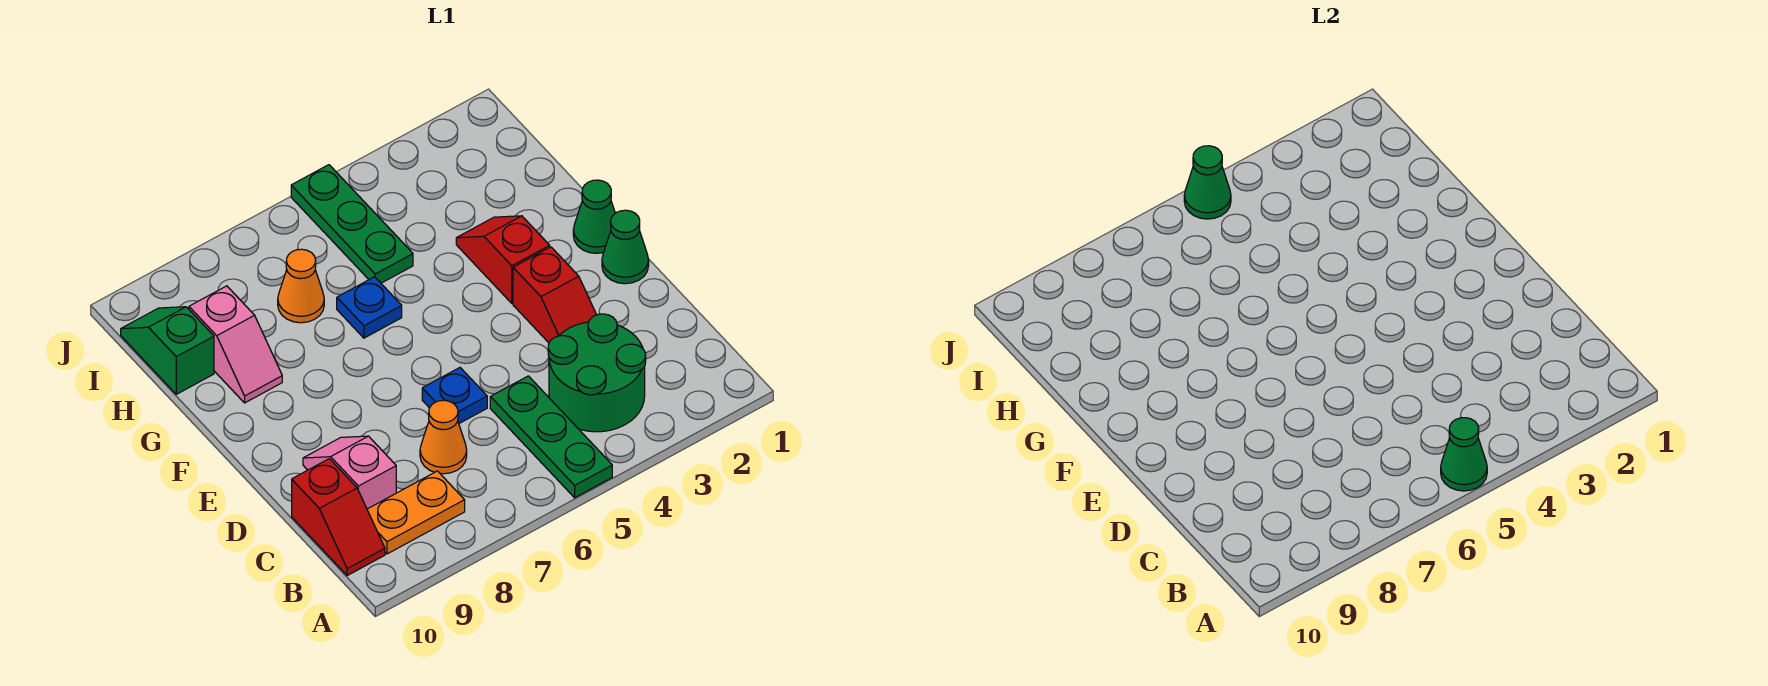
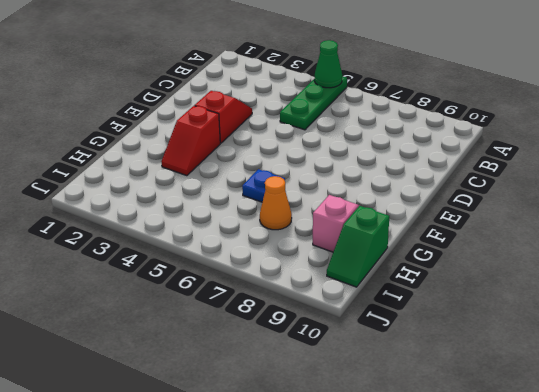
none -> green 2x2 round brick [548,314,646,432]
none -> orange 1x2 plate [367,471,465,554]
none -> red 1x2 slope [292,459,385,576]

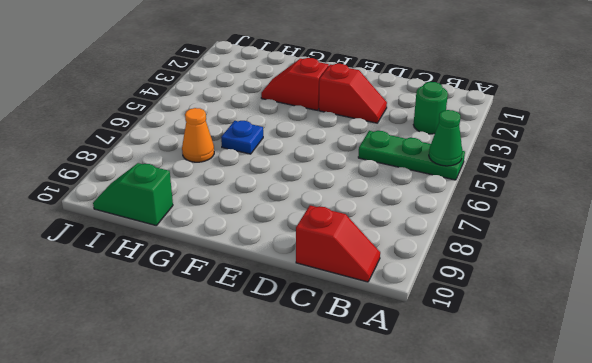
green 1x1 round brick [413,82,448,134] -> green 2x2 round brick [548,314,646,432]
none -> orange 1x2 plate [367,471,465,554]
none -> orange 1x1 cone [420,400,467,474]
none -> pink 1x2 slope [303,436,396,509]

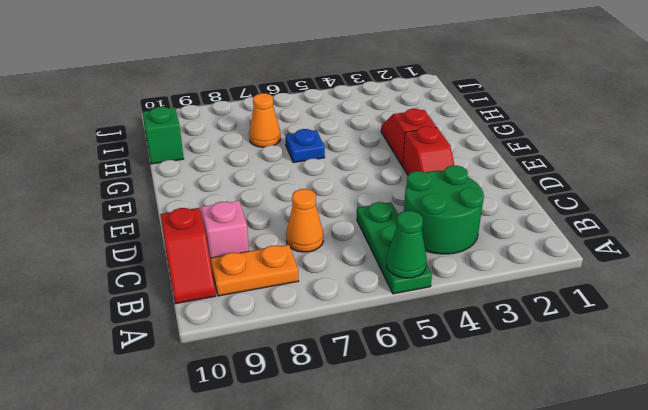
none -> blue 1x1 plate [422,368,487,423]
none -> green 1x1 cone [602,210,649,284]
none -> green 1x1 cone [573,180,615,253]

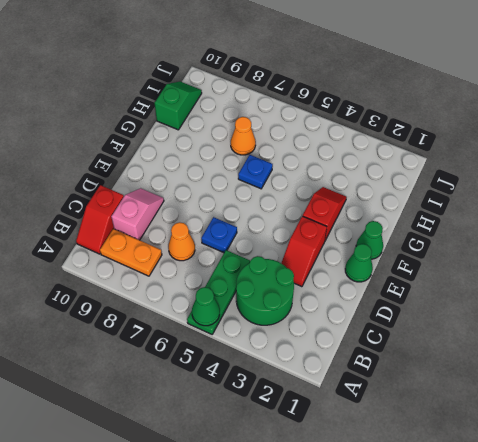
none -> pink 1x2 slope [189,286,282,403]
none -> green 1x3 plate [291,165,413,283]
none -> green 1x1 cone [1184,146,1231,219]

